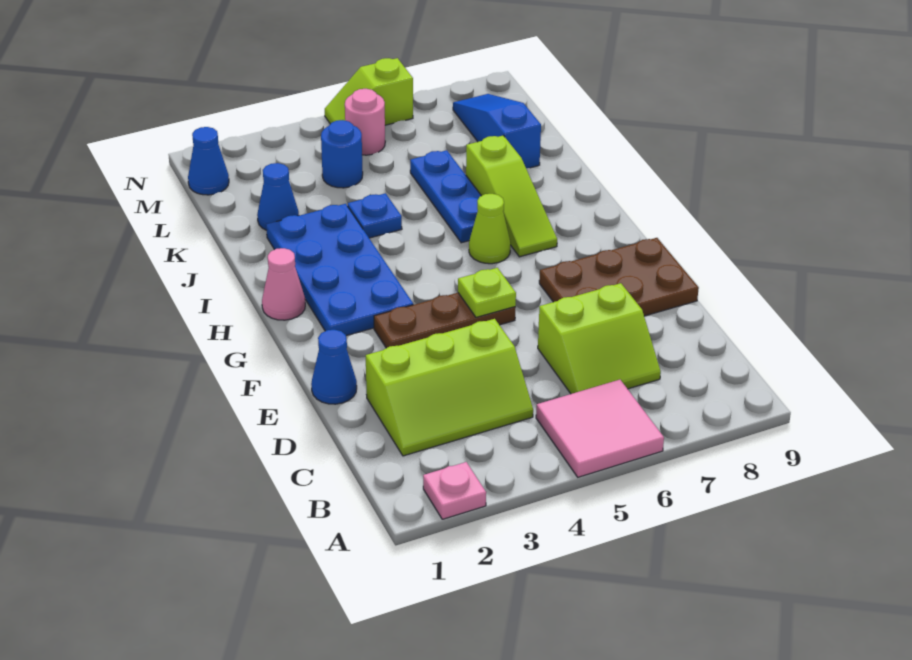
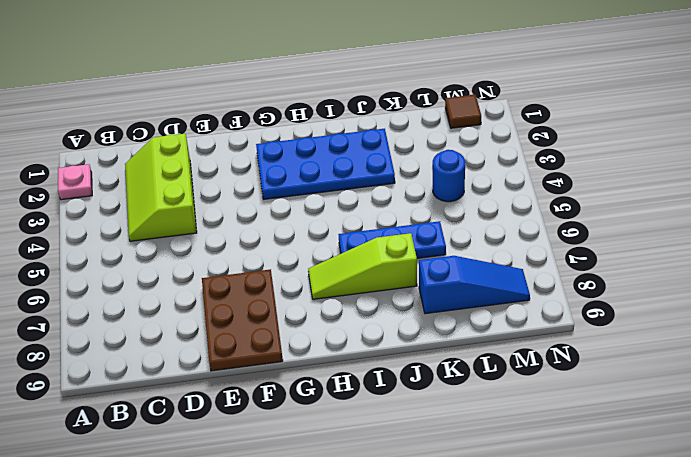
brown 1x1 tile [445,95,481,128] -> blue 1x1 cone [188,127,229,195]
none -> pink 2x2 tile [536,380,664,477]
none -> lime 2x2 slope [538,283,661,394]
none -> blue 1x1 cone [311,330,357,404]

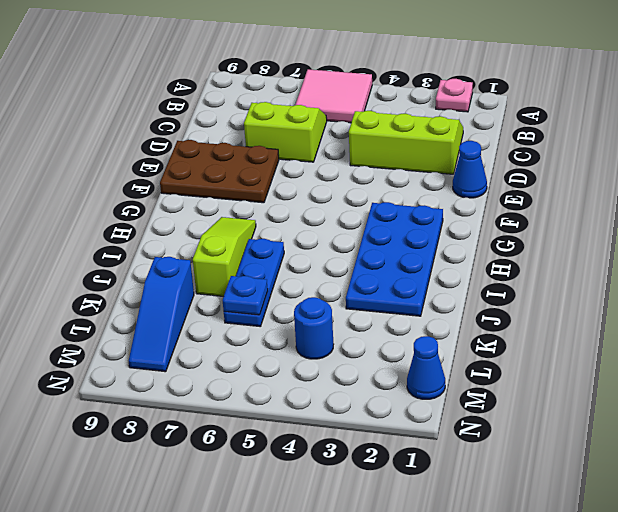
blue 1x1 plate [223,276,268,315] -> blue 1x1 plate moved to [348,193,402,238]
none -> brown 1x3 plate [374,293,516,348]
none -> pink 1x1 cone [262,248,305,320]
none -> lime 1x1 cone [469,194,511,264]

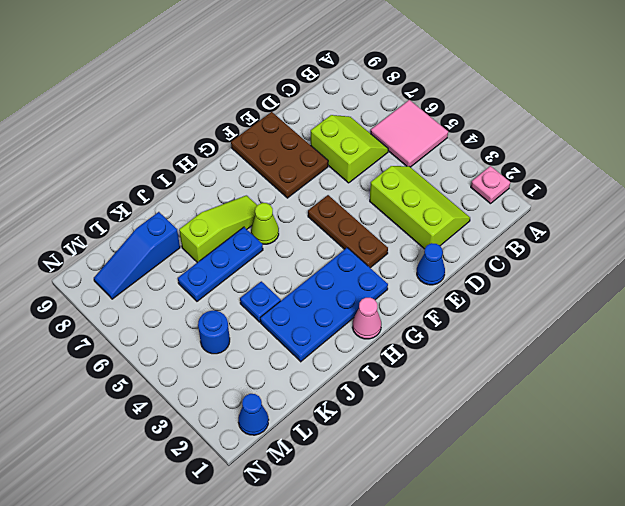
none -> blue 1x1 cone [257,163,299,230]
none -> pink 1x1 round brick [345,89,385,155]
none -> lime 1x2 slope [325,58,413,125]

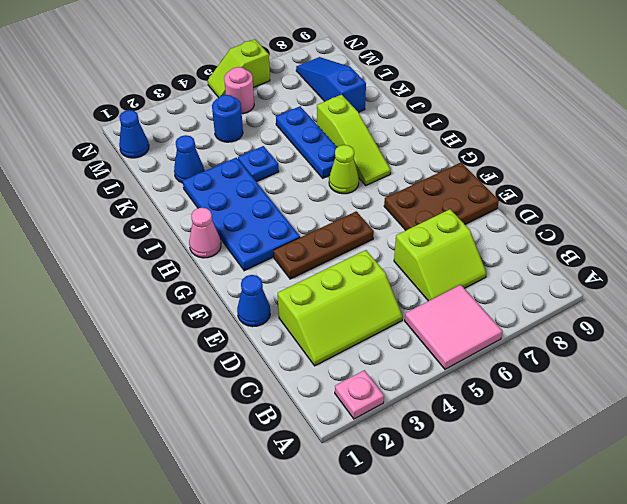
none -> lime 1x1 plate [458,268,516,318]

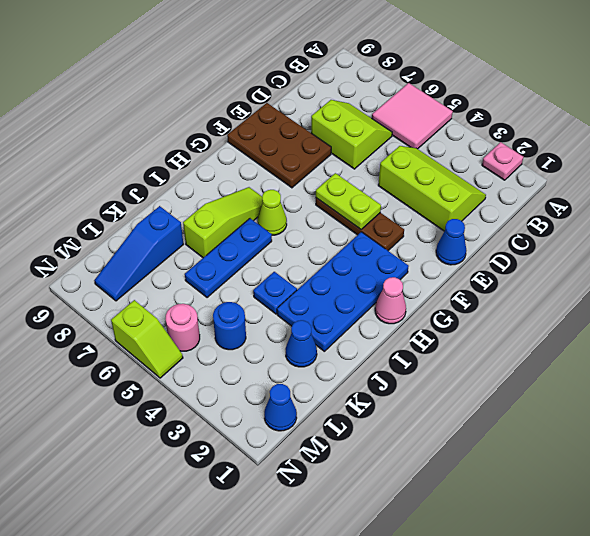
lime 1x2 plate [316,173,381,229] -> lime 1x1 plate [458,268,516,318]

